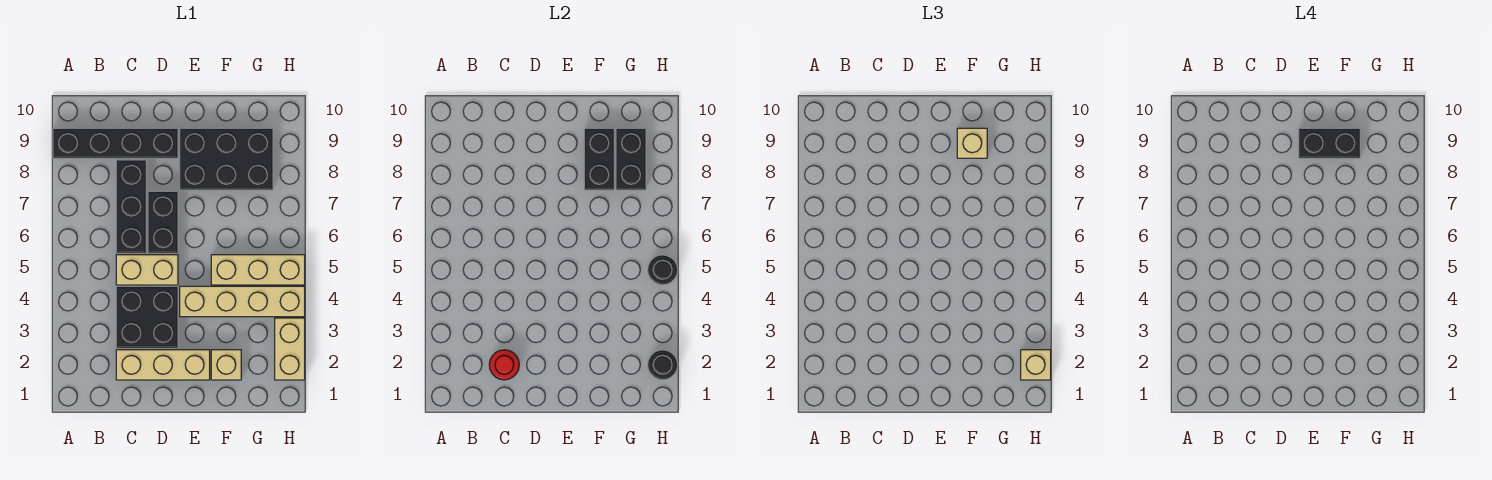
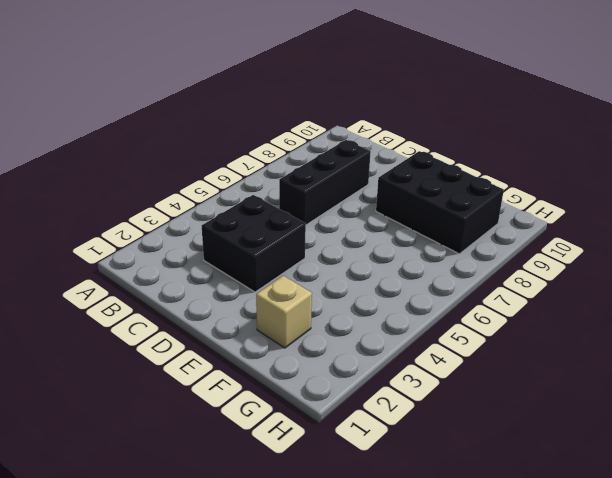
none -> black 1x4 brick [53,128,178,158]
none -> tan 1x3 brick [116,350,210,380]
none -> tan 1x2 brick [116,255,178,285]

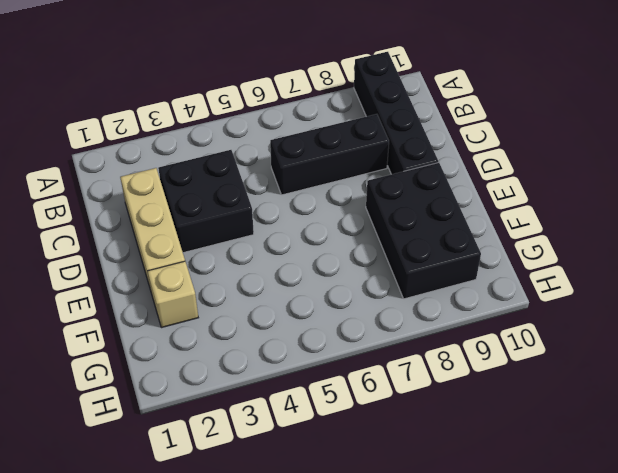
none -> tan 1x2 brick [116,255,178,285]
none -> black 1x2 brick [148,191,178,253]
none -> tan 1x4 brick [180,286,305,317]

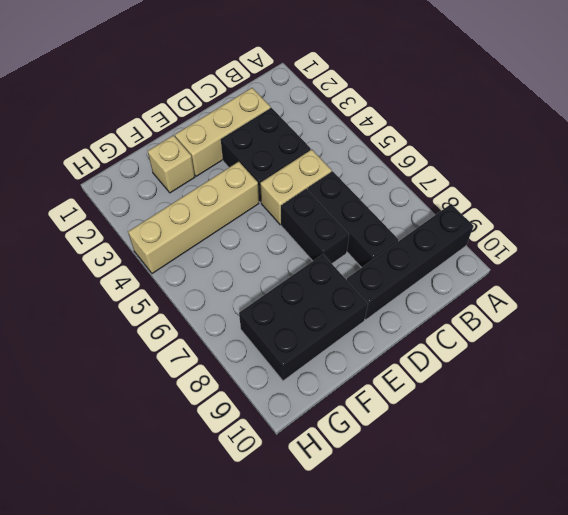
none -> tan 1x3 brick [211,255,305,285]
none -> tan 1x2 brick [275,318,305,380]
none -> red 1x1 round brick [489,350,519,380]

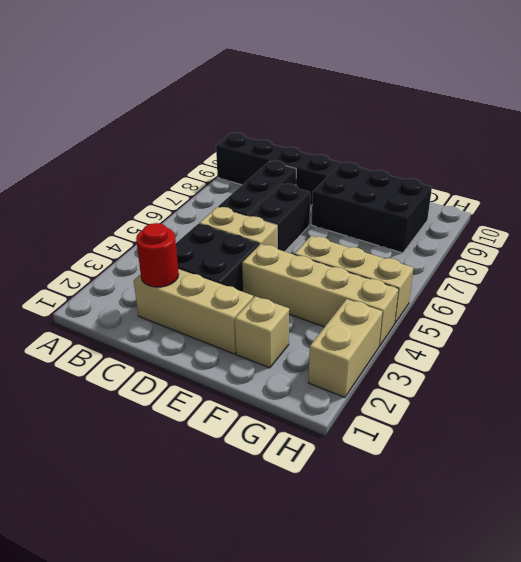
none -> black 1x2 brick [584,128,614,190]
none -> black 1x2 brick [616,128,646,190]
none -> black 1x1 round brick [648,350,678,380]

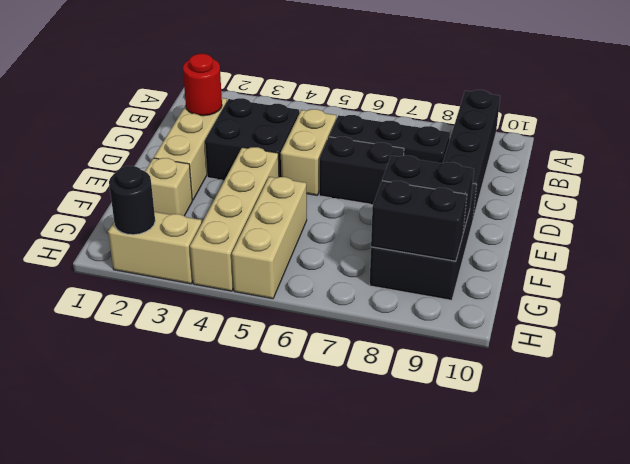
none -> black 1x1 round brick [648,255,678,285]
none -> tan 1x1 brick [957,128,987,158]
none -> tan 1x1 brick [1021,350,1051,380]

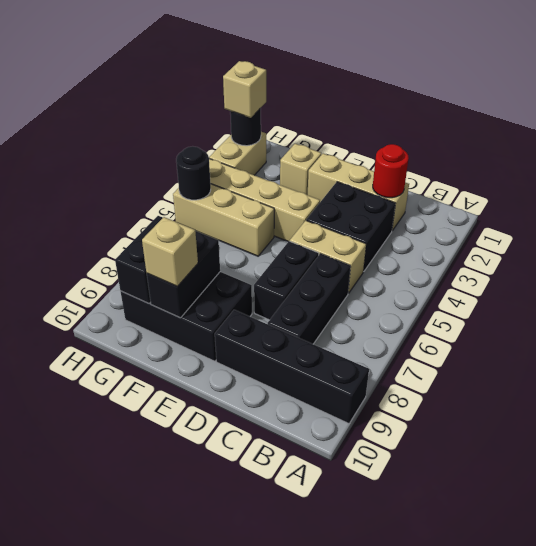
none -> black 1x2 brick [1299,128,1360,158]

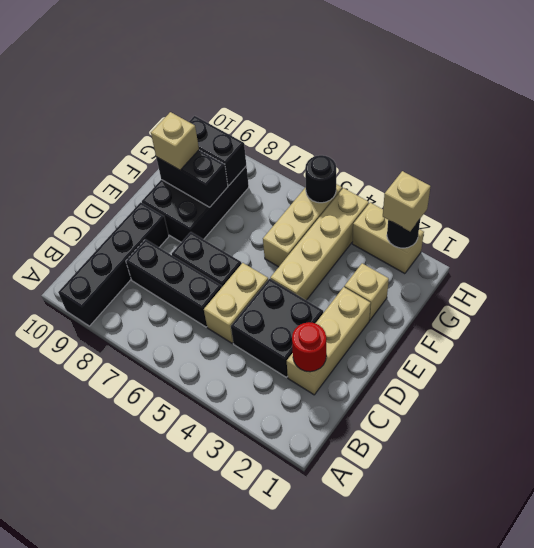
none -> black 1x2 brick [1299,128,1360,158]

